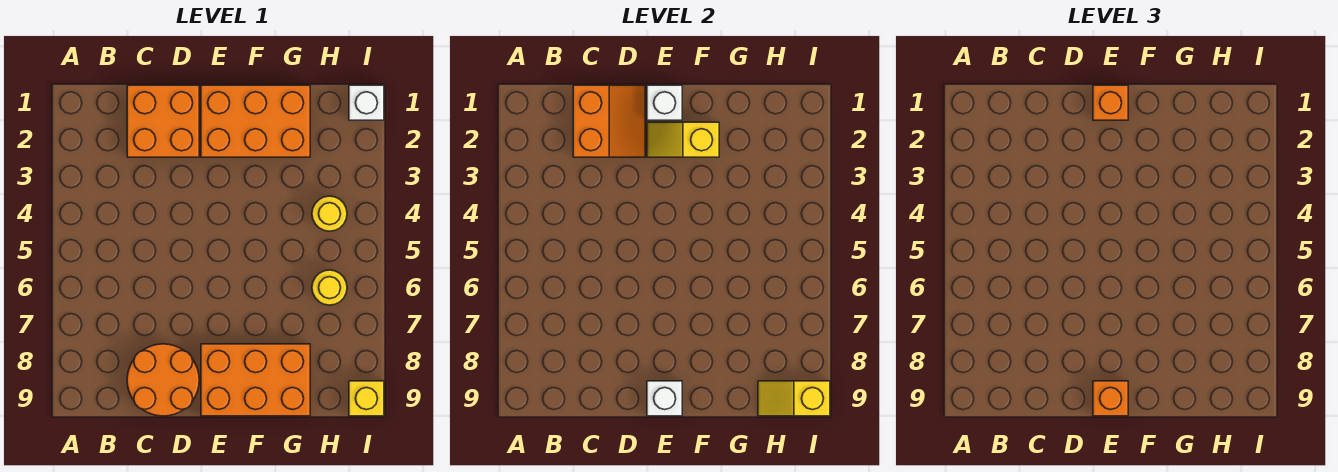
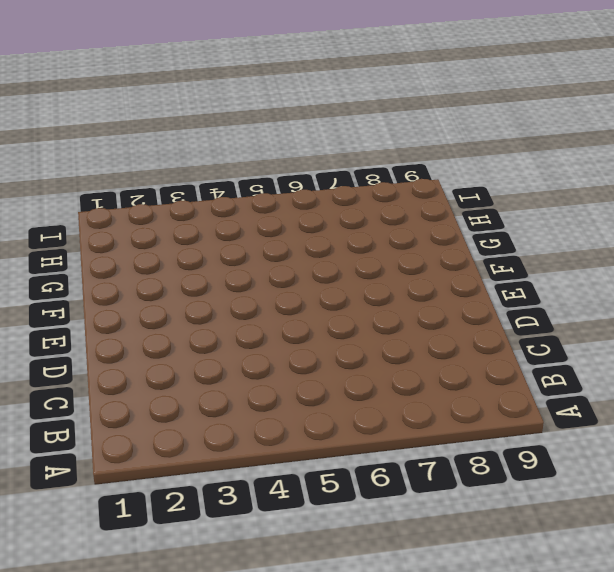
none -> orange 2x2 brick [127,85,199,157]
none -> orange 2x2 round brick [127,344,199,416]
none -> orange 2x3 brick [201,85,310,157]

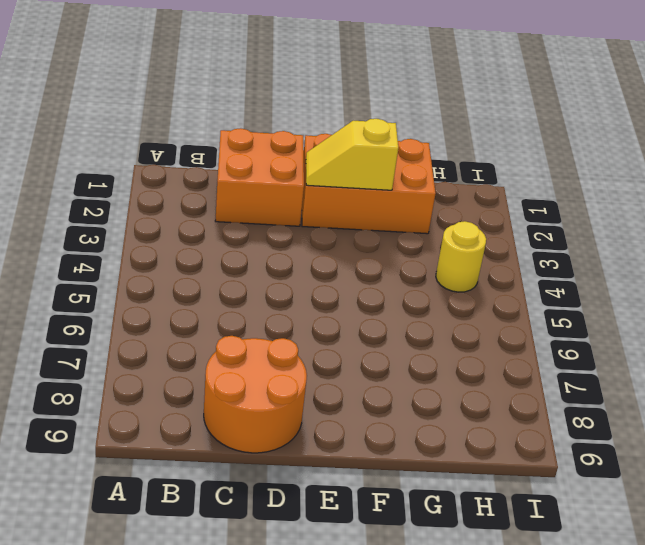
none -> orange 2x3 brick [201,344,310,416]
none -> yellow 1x1 round brick [312,270,347,305]
none -> white 1x1 brick [349,85,384,120]

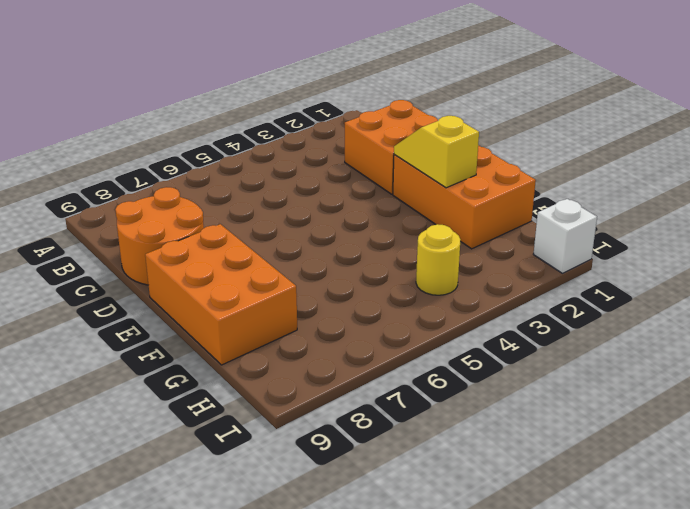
none -> yellow 1x1 round brick [312,270,347,305]
none -> yellow 1x1 brick [349,381,384,416]
none -> orange 2x2 slope [573,85,645,157]

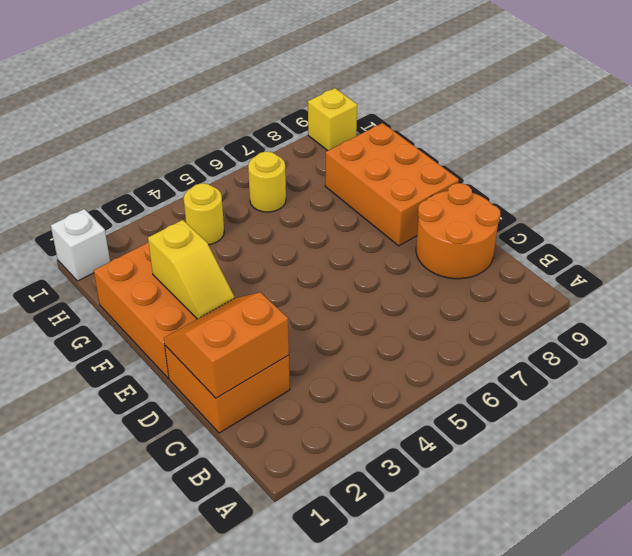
none -> white 1x1 brick [647,85,682,120]
none -> white 1x1 brick [647,381,682,416]
none -> yellow 1x2 slope [758,381,830,416]

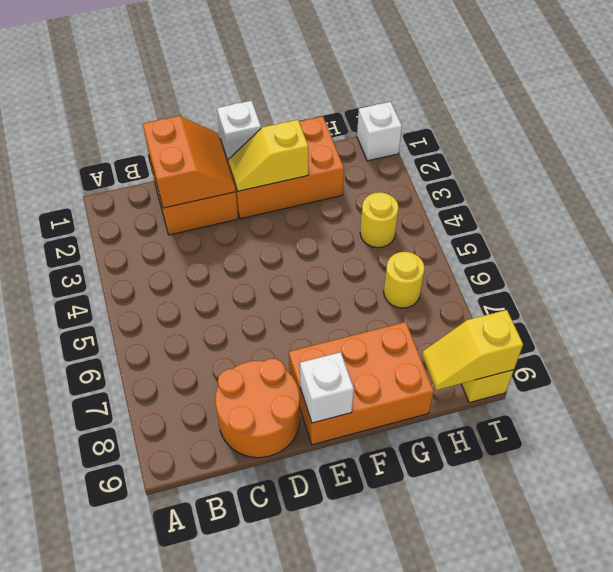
none -> orange 1x1 brick [1093,85,1128,120]
none -> orange 1x1 brick [1093,381,1128,416]

